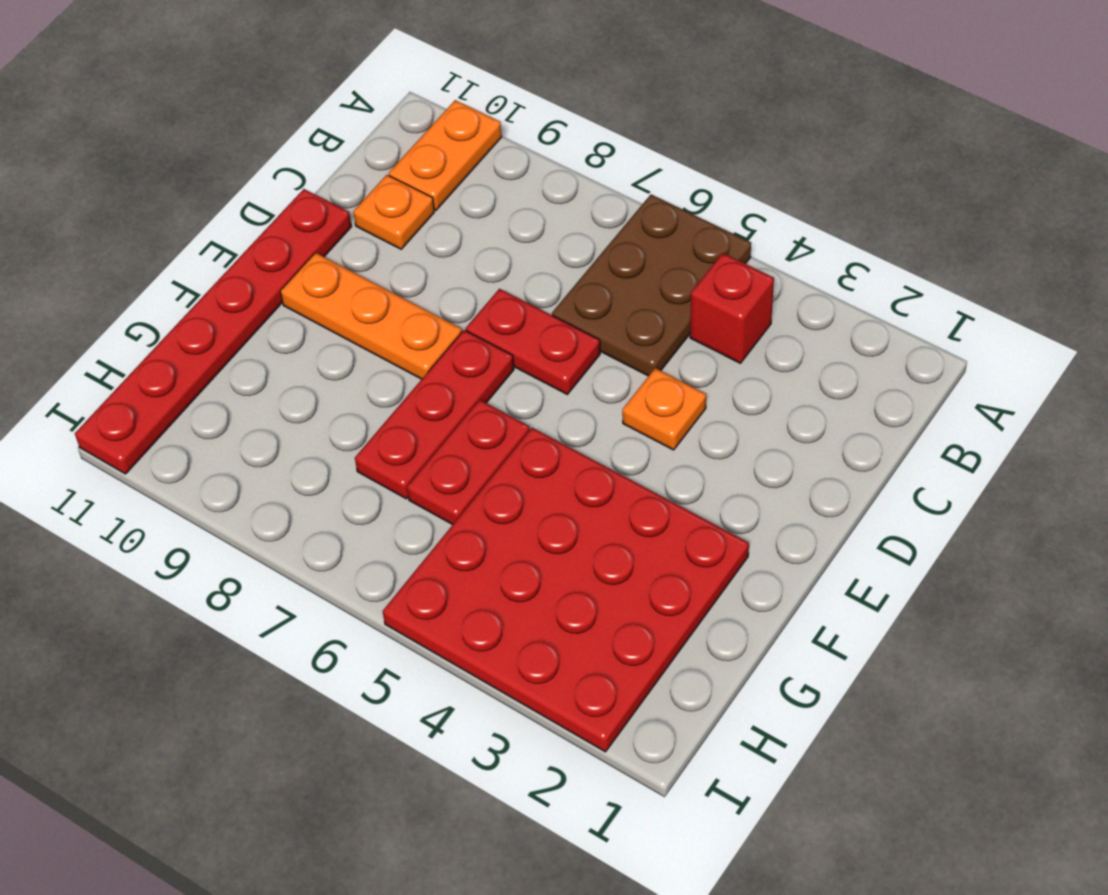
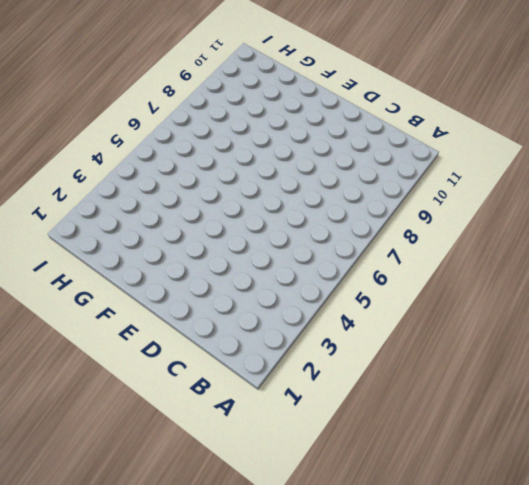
none -> brown 2x3 plate [552,194,751,376]
none -> orange 1x2 plate [389,100,502,210]

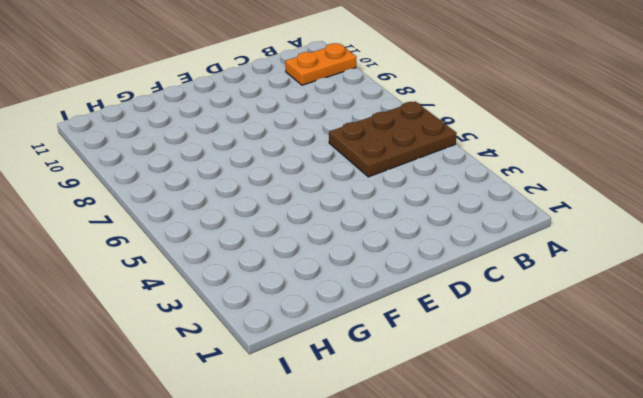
none -> red 1x1 brick [690,253,774,363]
none -> orange 1x1 plate [353,175,434,249]

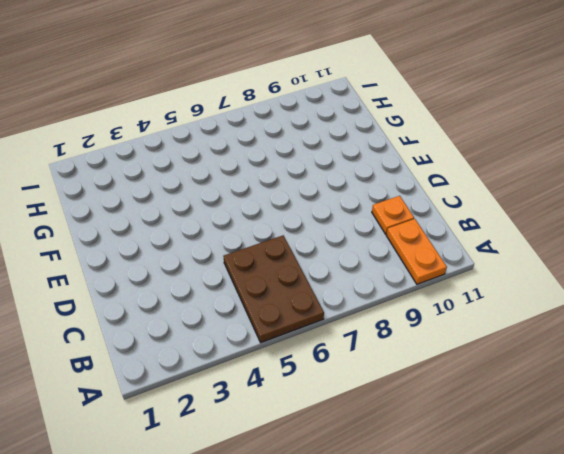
none -> red 1x1 brick [690,253,774,363]
none -> orange 1x1 plate [622,368,706,450]

